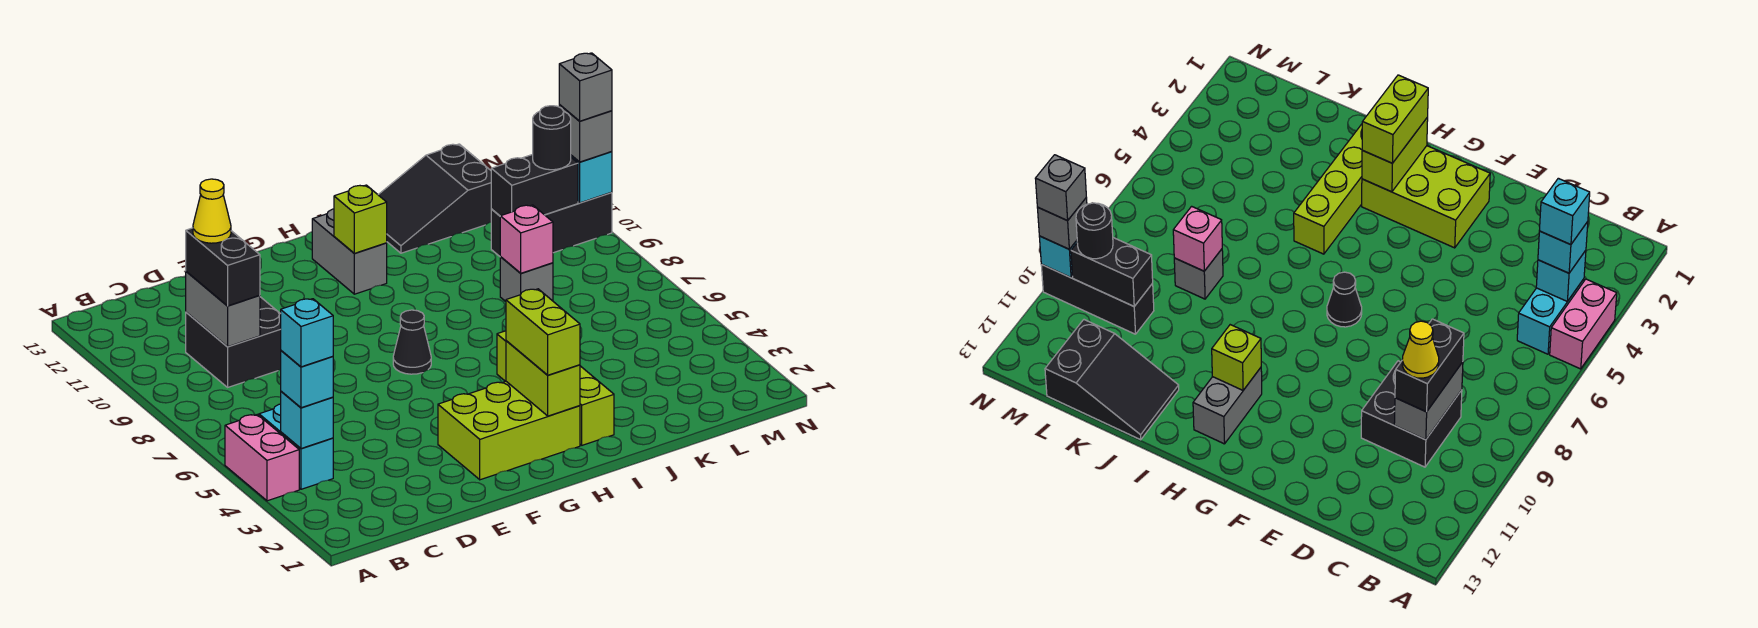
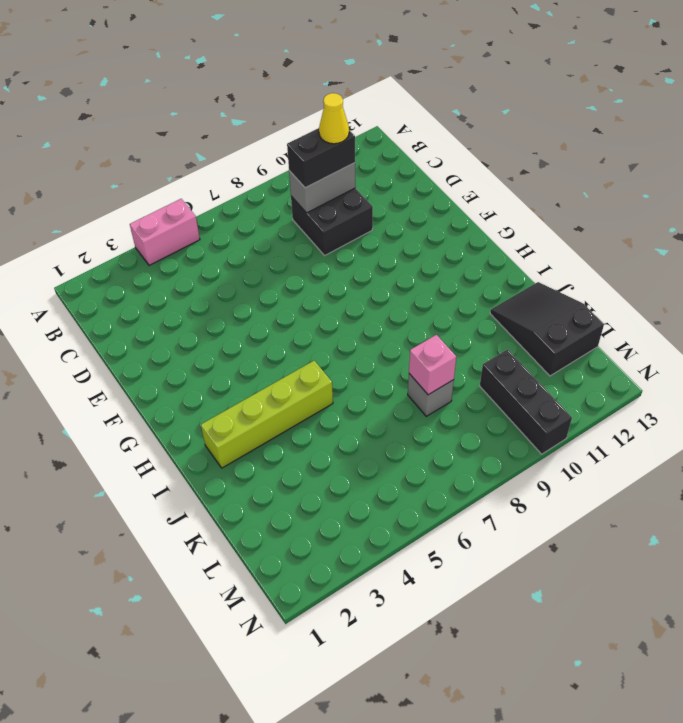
none -> cyan 1x2 brick [259,404,333,489]
none -> lime 2x3 brick [438,381,580,480]
none -> black 1x1 cone [393,310,431,374]

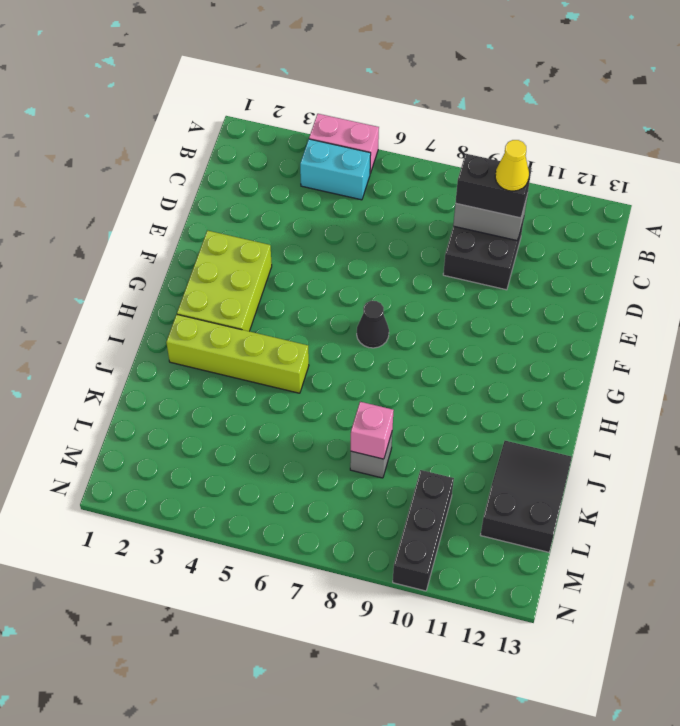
none -> grey 1x2 brick [312,209,387,294]
none -> cyan 1x1 brick [281,391,333,449]
none -> lime 1x2 brick [506,341,580,416]

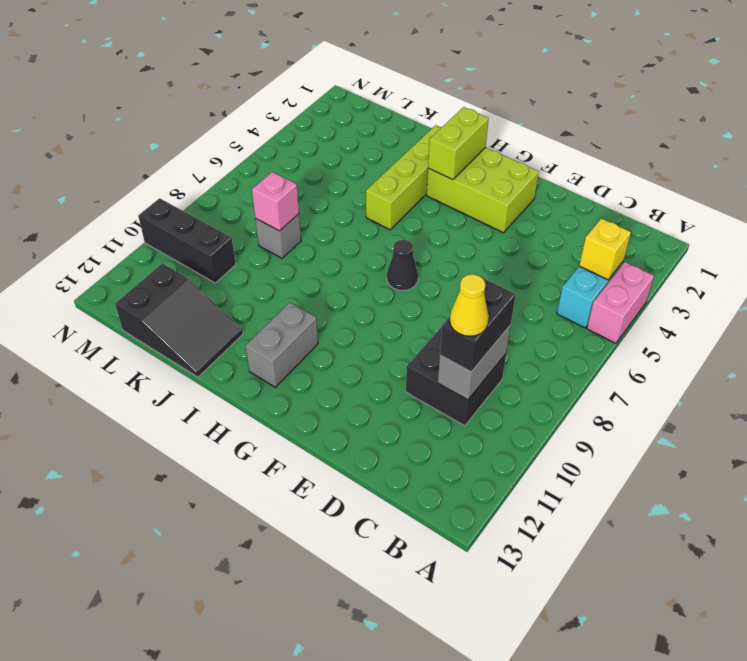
yellow 1x1 brick [579,219,631,280] -> cyan 1x1 brick [281,391,333,449]
none -> lime 1x1 brick [334,185,387,254]
none -> black 1x2 brick [491,154,578,216]
none -> cyan 1x1 brick [571,152,612,203]

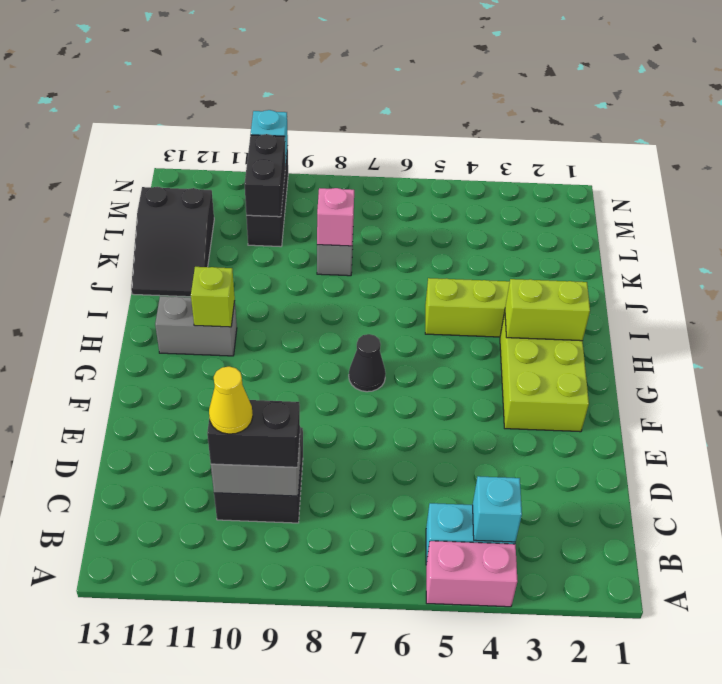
none -> cyan 1x1 brick [281,351,333,408]
none -> lime 1x2 brick [506,289,580,375]
none -> black 1x1 round brick [533,106,571,170]

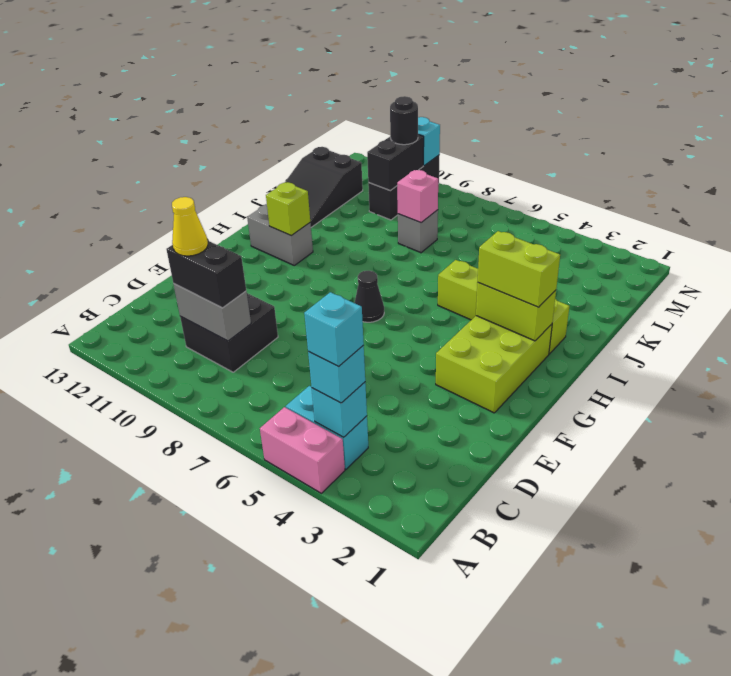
none -> grey 1x1 brick [559,105,612,162]
none -> grey 1x1 brick [559,53,612,121]

